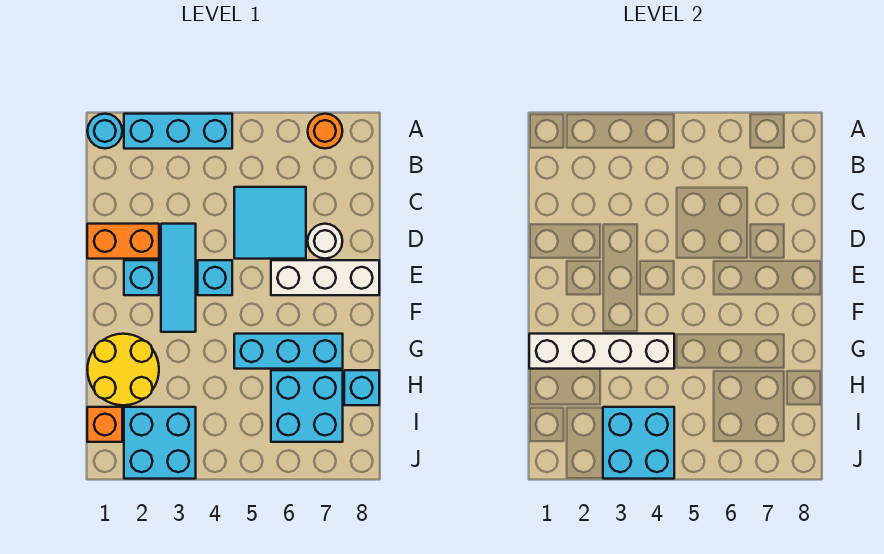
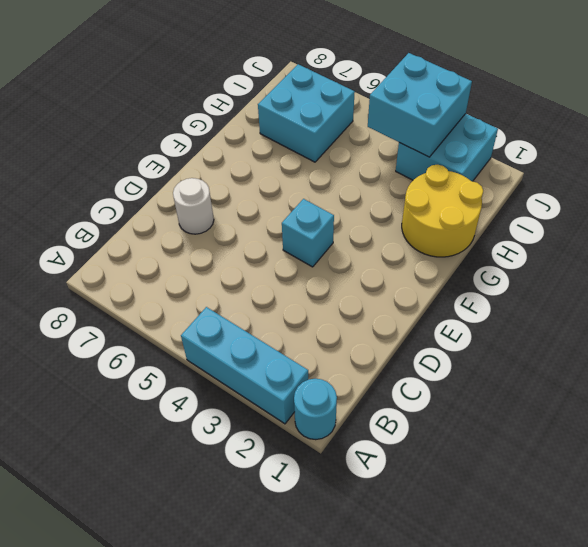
none -> orange 1x1 round brick [308,114,342,148]
none -> cyan 2x2 tile [234,187,306,259]
none -> orange 1x2 brick [87,224,159,259]

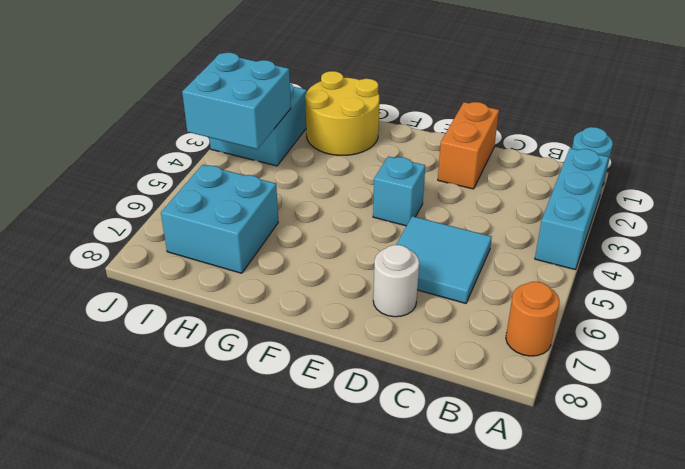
none -> cyan 1x3 tile [161,224,196,332]
none -> cyan 1x1 brick [124,260,159,295]
none -> white 1x3 brick [271,260,379,295]

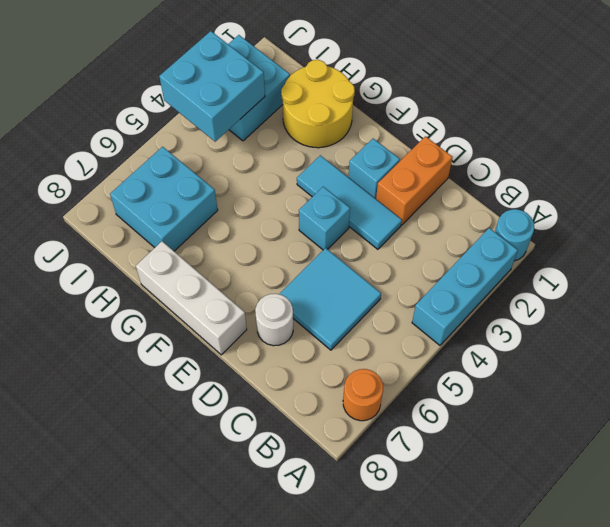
white 1x3 brick [136,241,247,355] -> white 1x3 brick turned to [271,260,379,295]
none -> cyan 1x3 brick [234,334,343,369]
none -> cyan 1x1 brick [344,370,379,405]
none -> orange 1x1 brick [87,407,122,442]

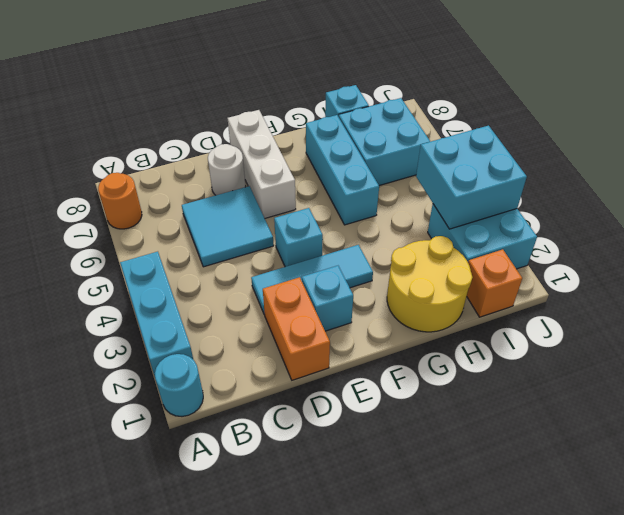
none -> white 1x4 brick [529,334,674,369]

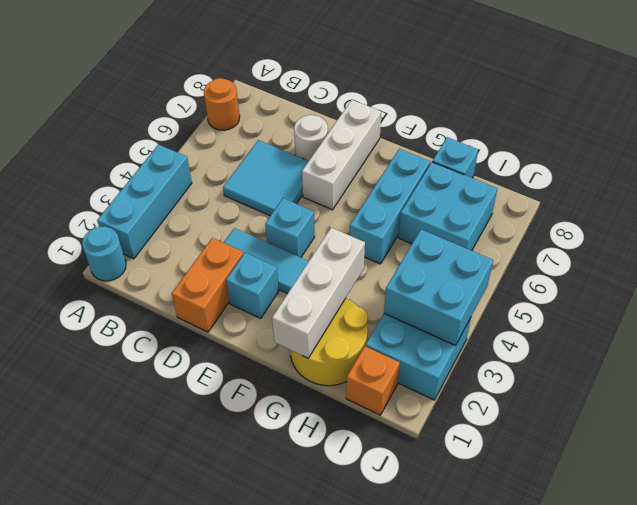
white 1x3 brick [272,228,365,358] -> white 1x4 brick [529,334,674,369]

